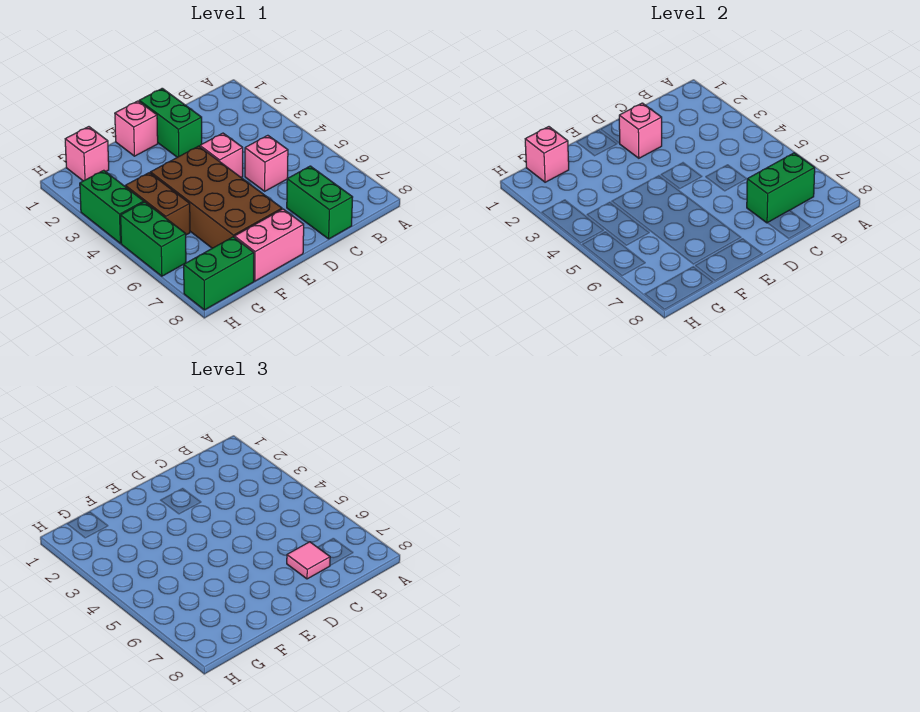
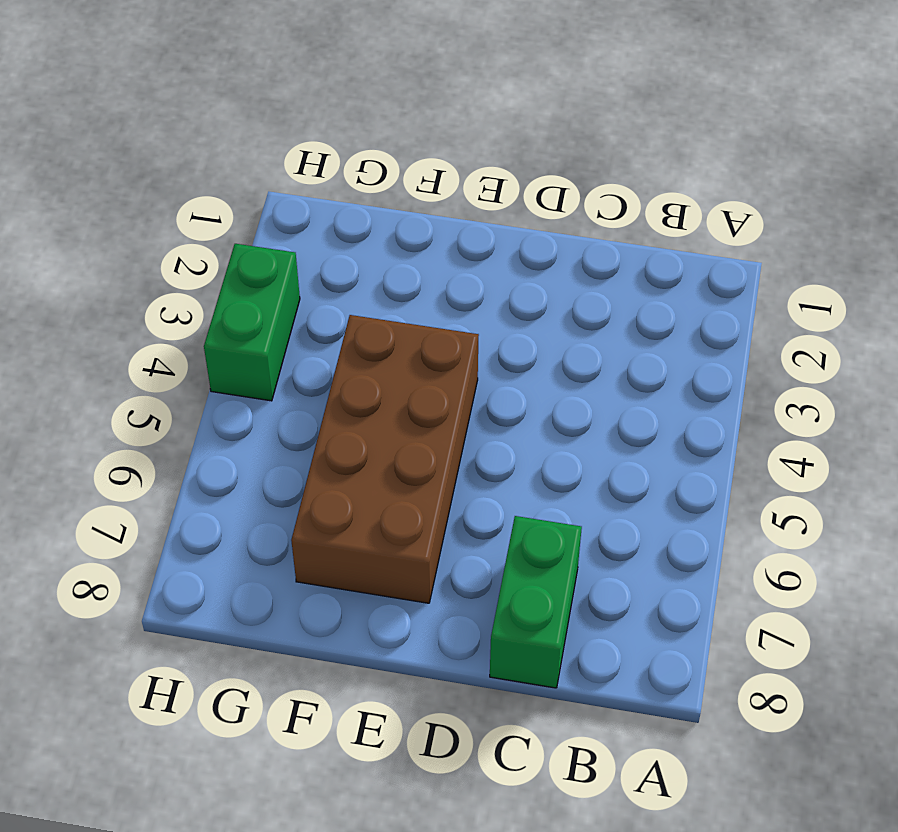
none -> pink 1x1 brick [245,135,288,191]
none -> green 1x2 brick [139,88,202,157]
none -> pink 1x1 brick [200,133,243,177]

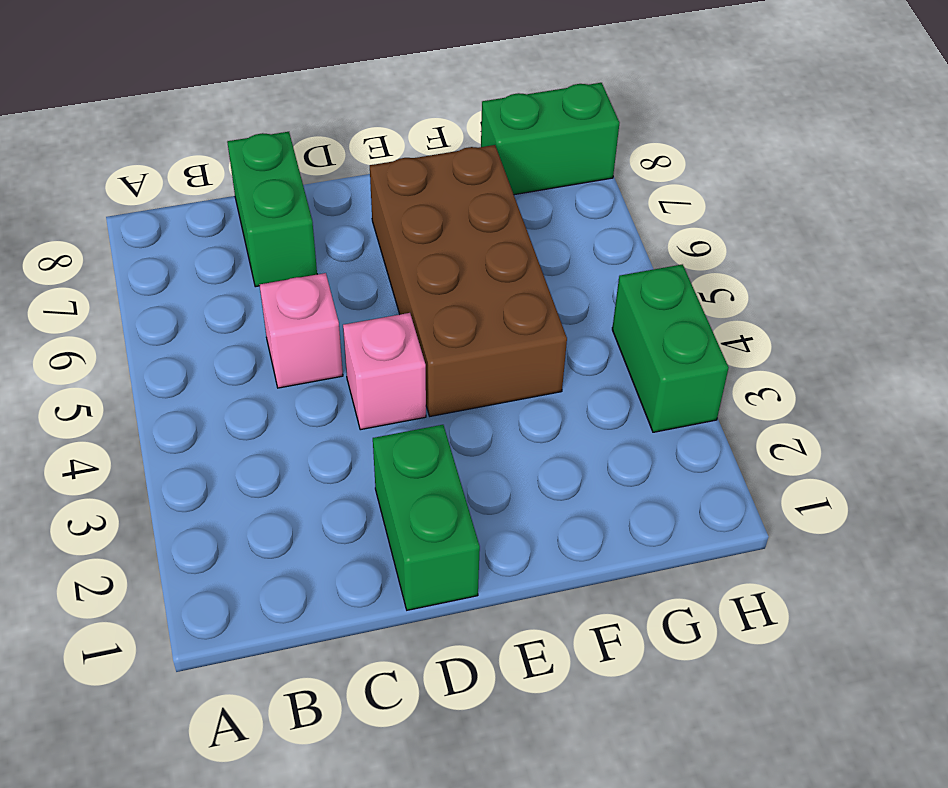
none -> pink 1x1 brick [115,101,158,156]
none -> pink 1x2 brick [234,209,304,281]
none -> pink 1x1 brick [65,127,109,181]

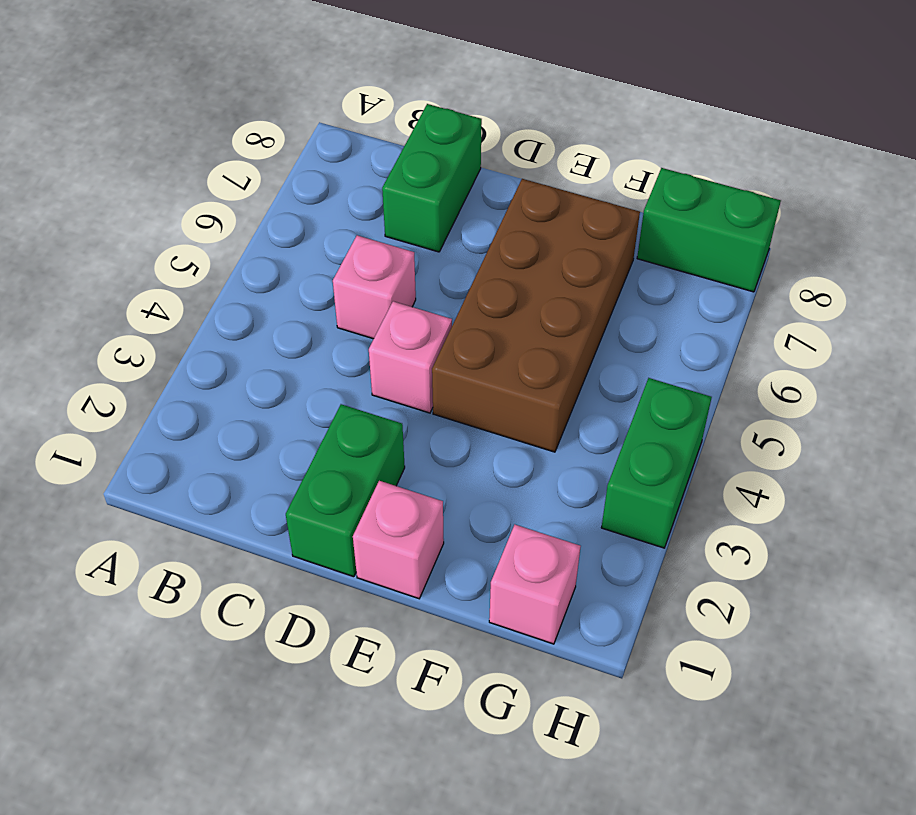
none -> pink 1x2 brick [234,209,304,281]
none -> brown 1x2 brick [125,173,190,235]
none -> green 1x2 brick [121,202,186,276]

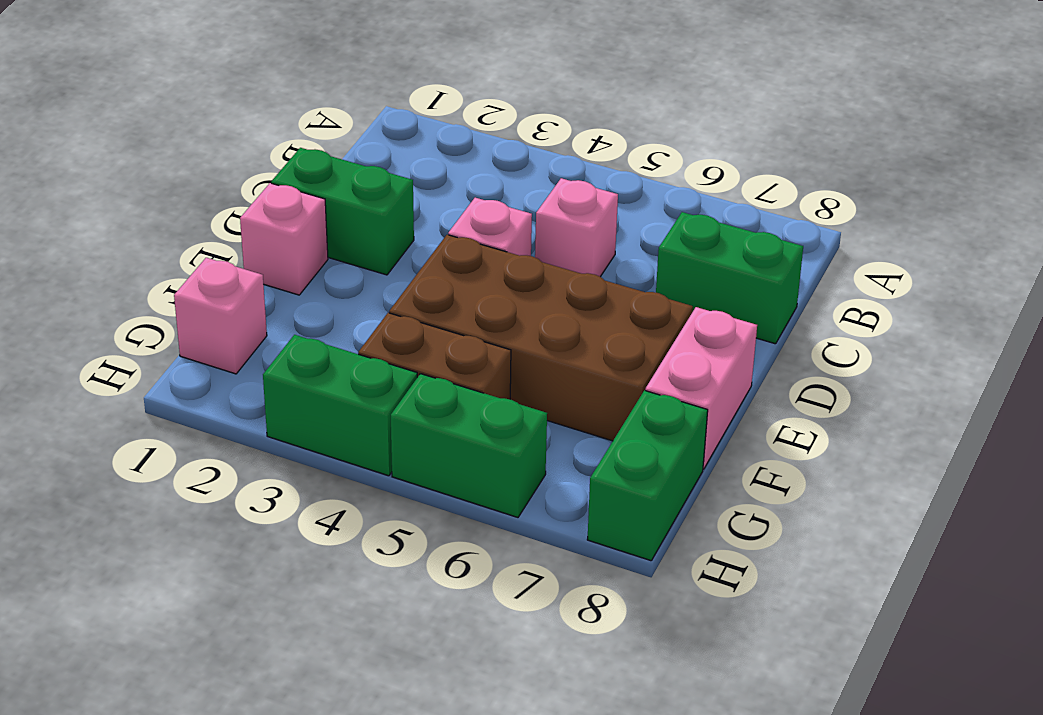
none -> green 1x2 brick [747,153,815,223]
none -> pink 1x1 brick [619,103,662,158]
none -> pink 1x1 brick [525,127,569,182]

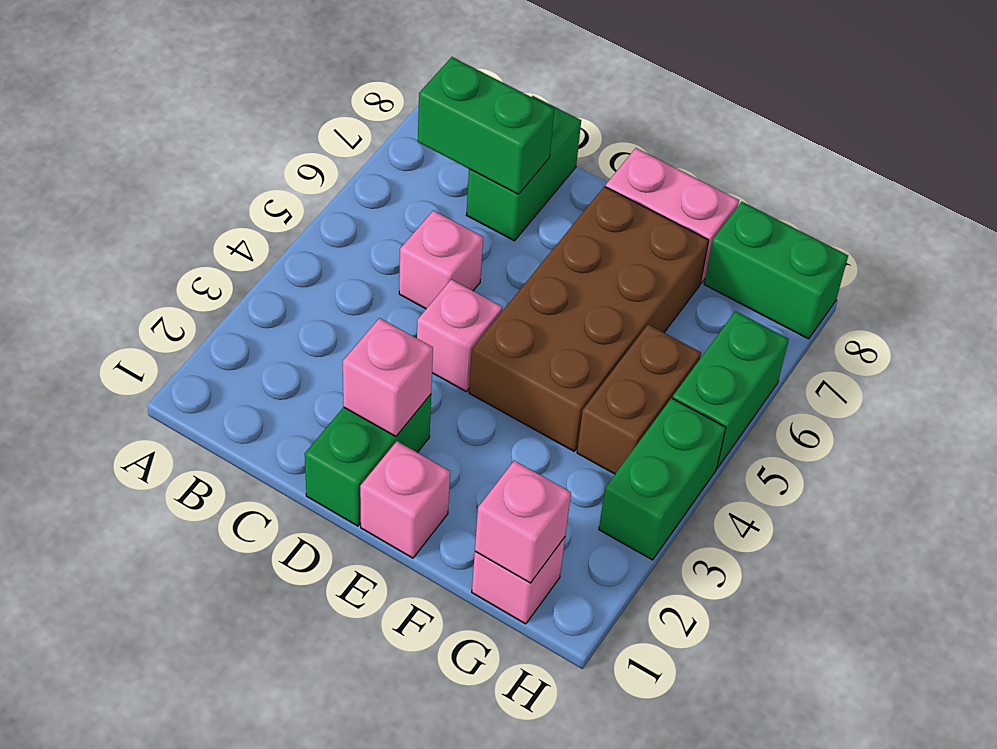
none -> pink 1x1 tile [287,542,330,579]

